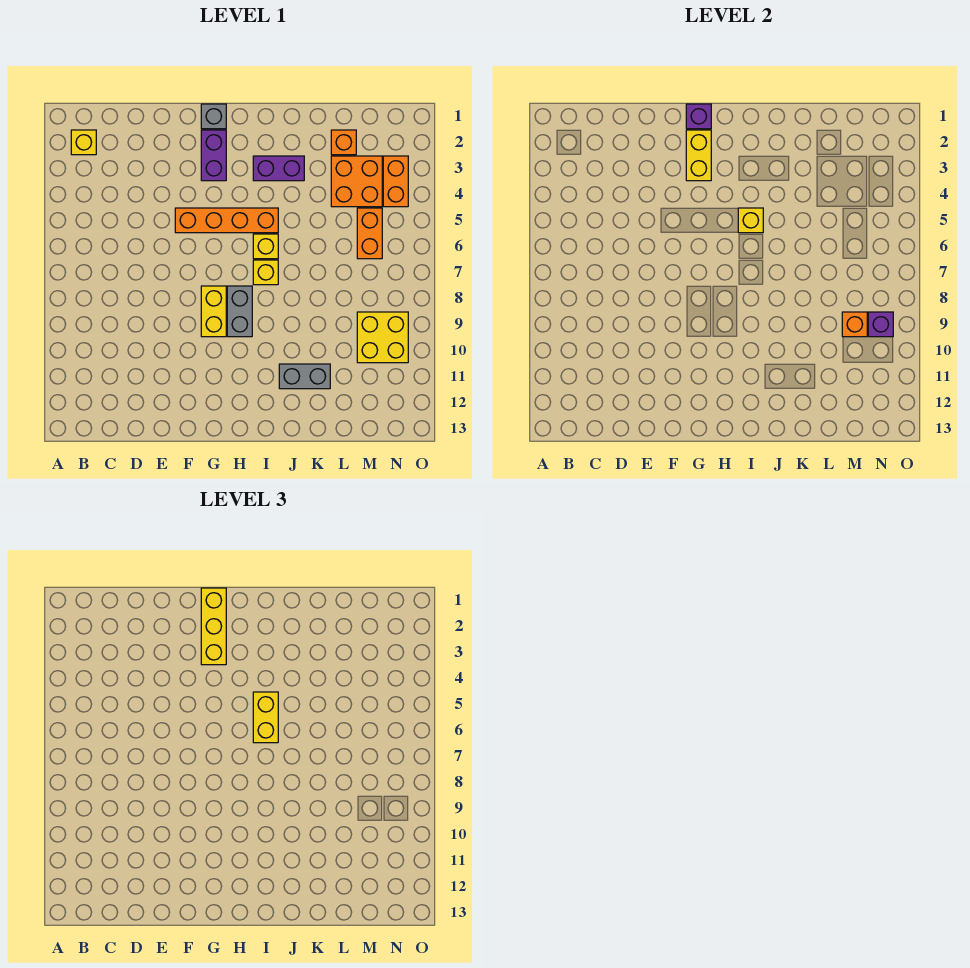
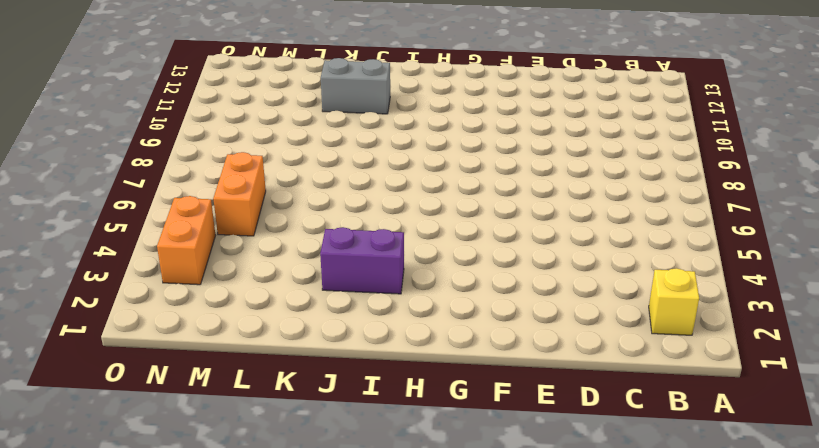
none -> orange 1x4 brick [175,208,278,233]
none -> grey 1x1 brick [201,104,226,129]
none -> purple 1x2 brick [201,130,226,181]

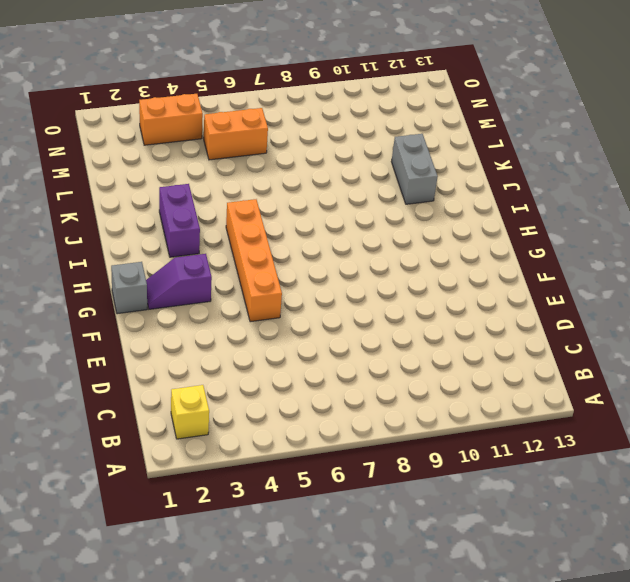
purple 1x2 slope [146,254,212,309] -> purple 1x2 brick [201,130,226,181]
none -> yellow 1x2 brick [201,286,226,337]
none -> grey 1x2 brick [227,286,252,337]
none -> yellow 1x1 brick [253,234,278,259]

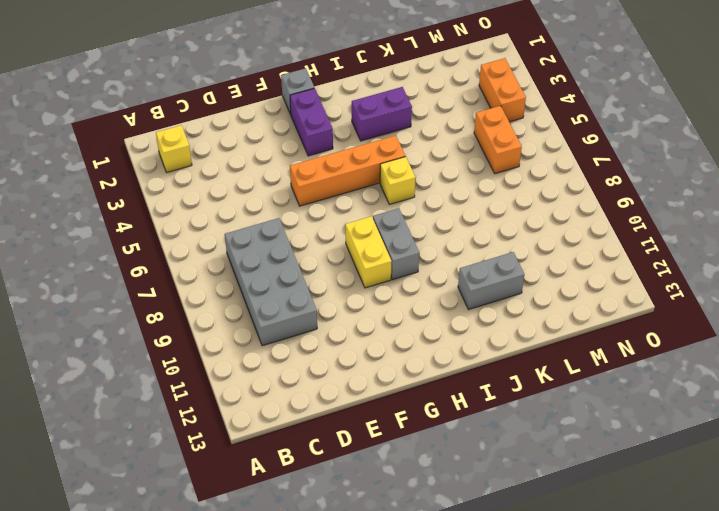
grey 2x4 brick [225,218,317,346] -> none
none -> yellow 1x1 brick [253,260,278,285]
none -> orange 1x1 brick [331,130,356,155]
none -> orange 2x2 brick [331,156,382,207]

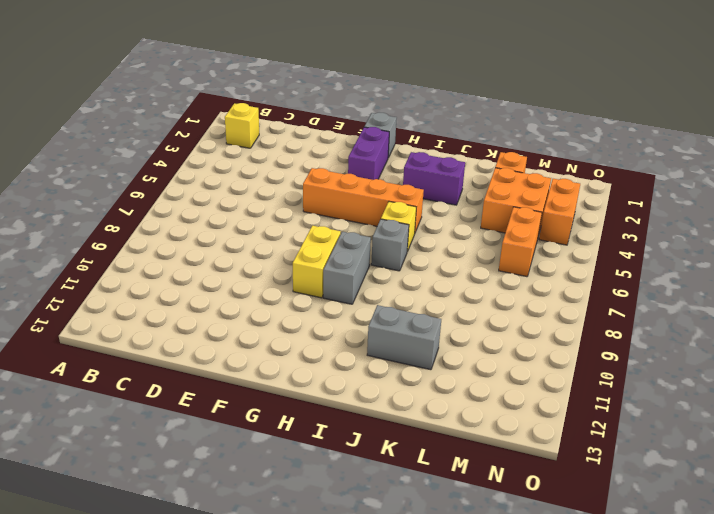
grey 1x1 brick [371,219,409,271] -> yellow 1x1 brick [253,260,278,285]
none -> yellow 2x2 brick [357,312,408,363]
none -> purple 1x1 brick [686,104,711,129]
none -> yellow 1x2 brick [686,130,711,181]

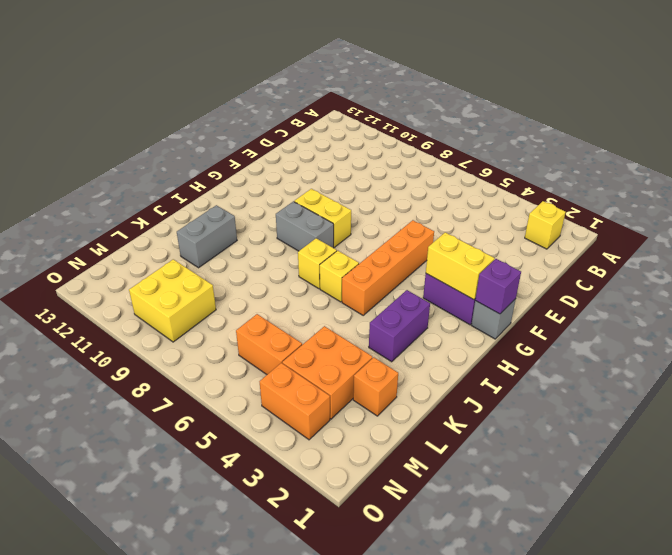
none -> yellow 1x1 brick [738,208,763,233]
none -> orange 1x1 brick [842,312,867,337]
none -> purple 1x1 brick [868,312,893,337]

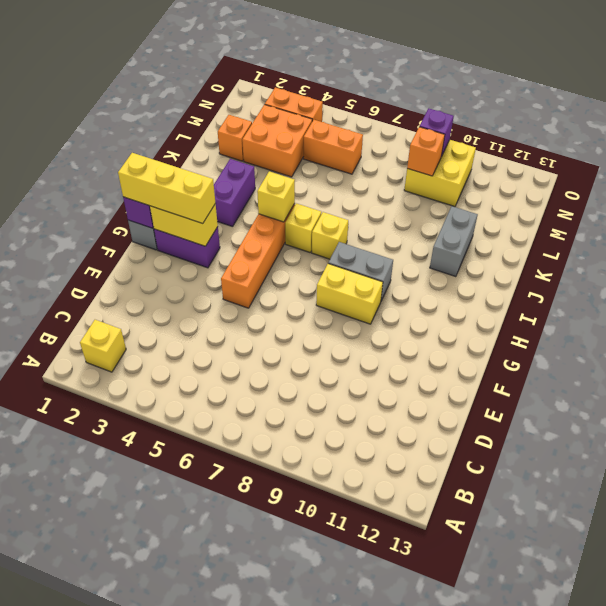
none -> yellow 1x2 brick [253,692,278,743]

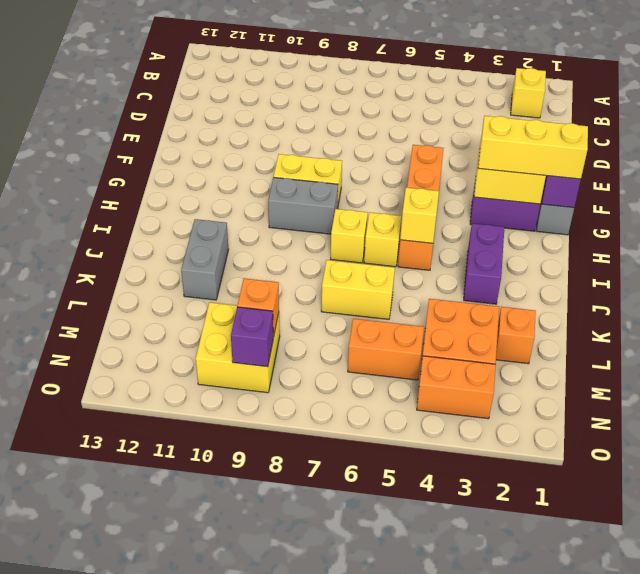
yellow 1x2 brick [321,260,395,319] -> yellow 1x2 brick moved to [253,692,278,743]

